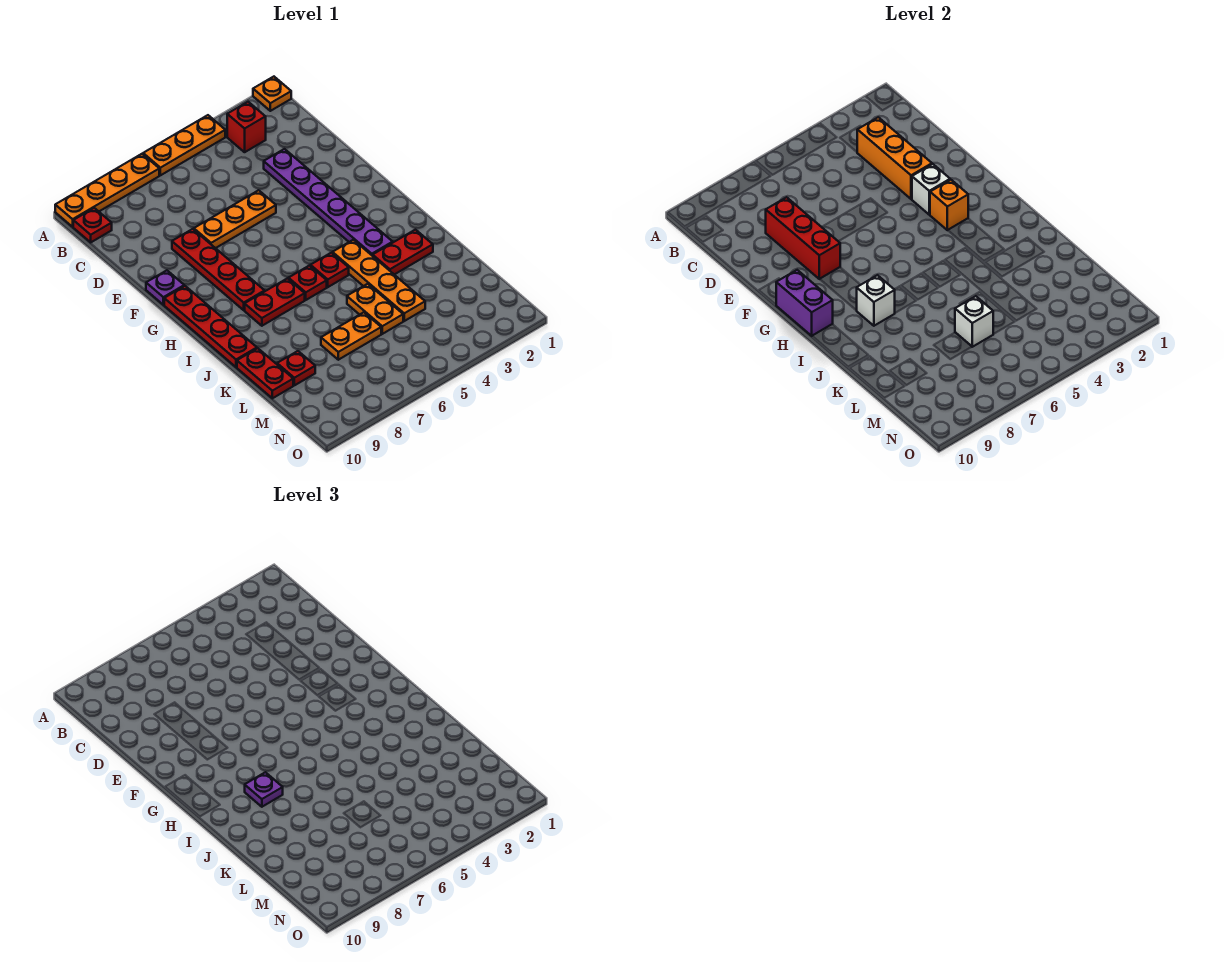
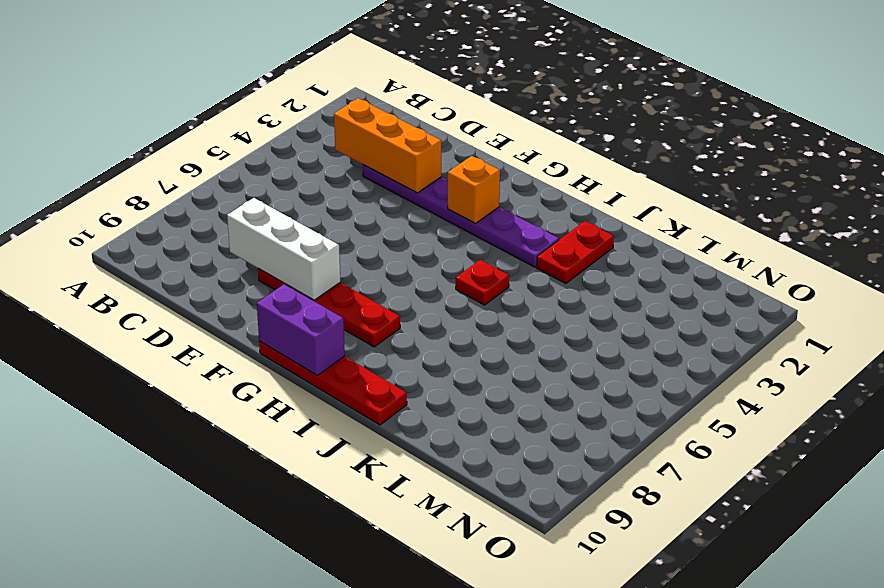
white 1x3 brick [227,198,340,300] -> red 1x3 brick [766,197,840,279]
none -> orange 1x1 plate [253,77,291,111]
none -> orange 1x3 plate [143,115,225,175]
none -> orange 1x4 plate [55,154,159,227]

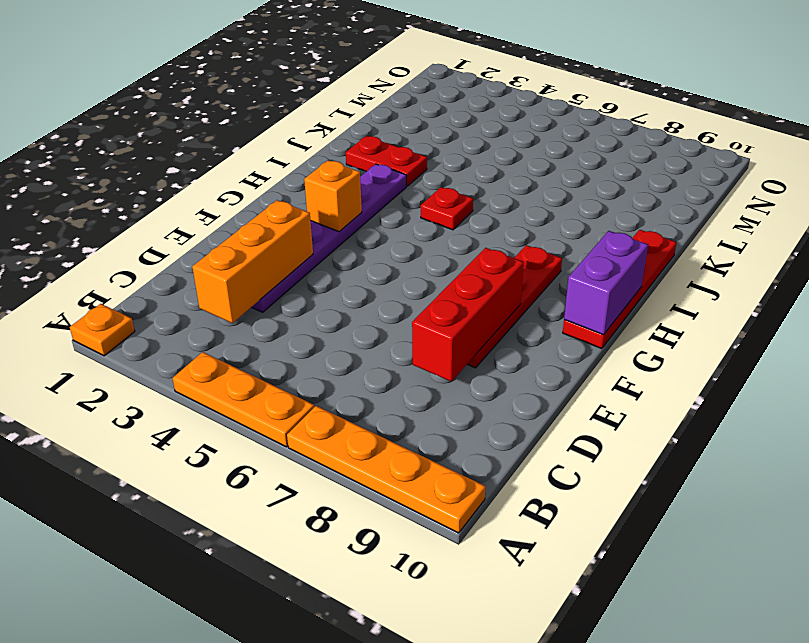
none -> red 1x1 brick [227,102,266,152]
none -> red 1x1 plate [73,208,112,242]
none -> orange 1x3 plate [194,190,276,248]

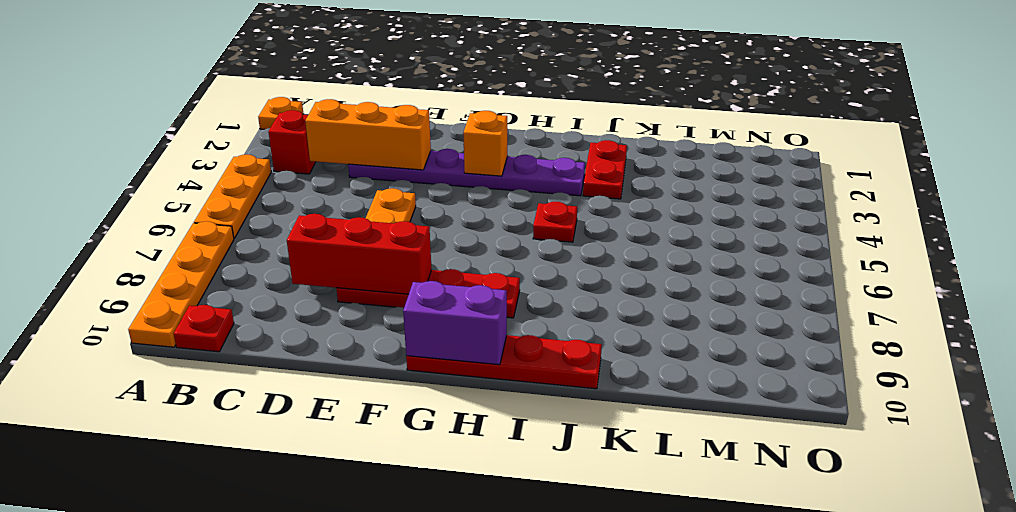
none -> purple 1x1 plate [146,270,184,305]
none -> orange 1x4 plate [332,240,425,321]
none -> red 1x1 plate [289,266,327,300]

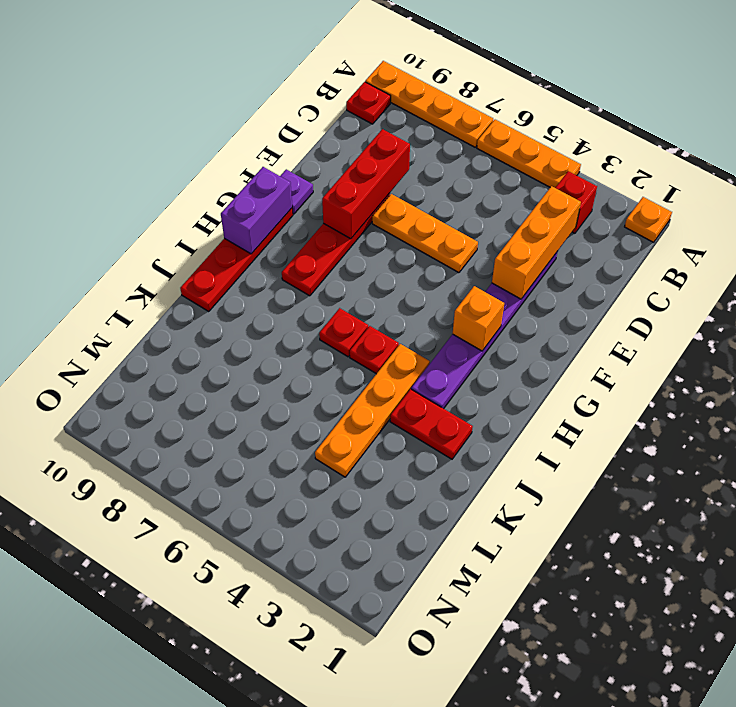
none -> red 1x2 plate [245,278,305,326]
none -> orange 1x2 plate [347,284,403,334]
none -> red 1x2 plate [237,348,293,398]

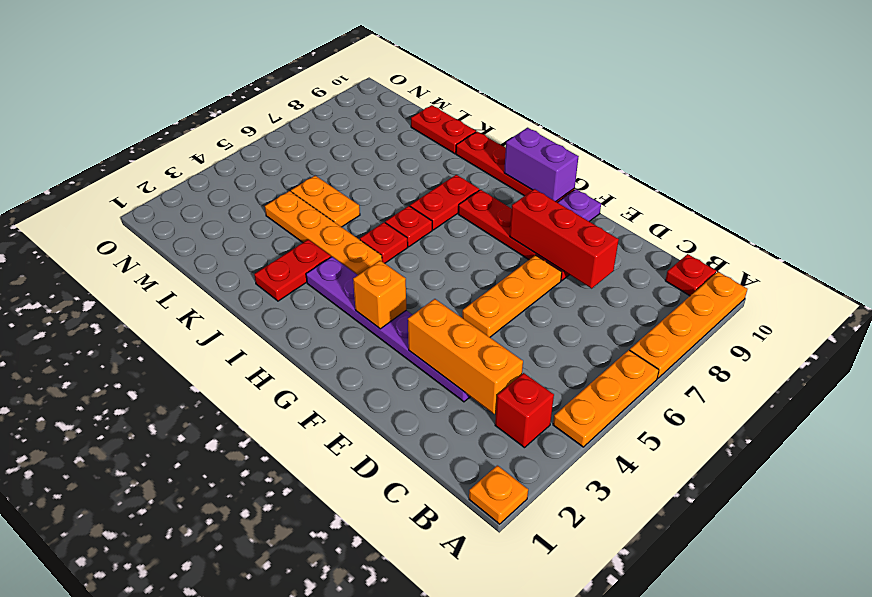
none -> orange 1x2 plate [321,312,381,360]
none -> red 1x1 plate [277,351,315,385]
none -> white 1x1 brick [912,164,950,215]

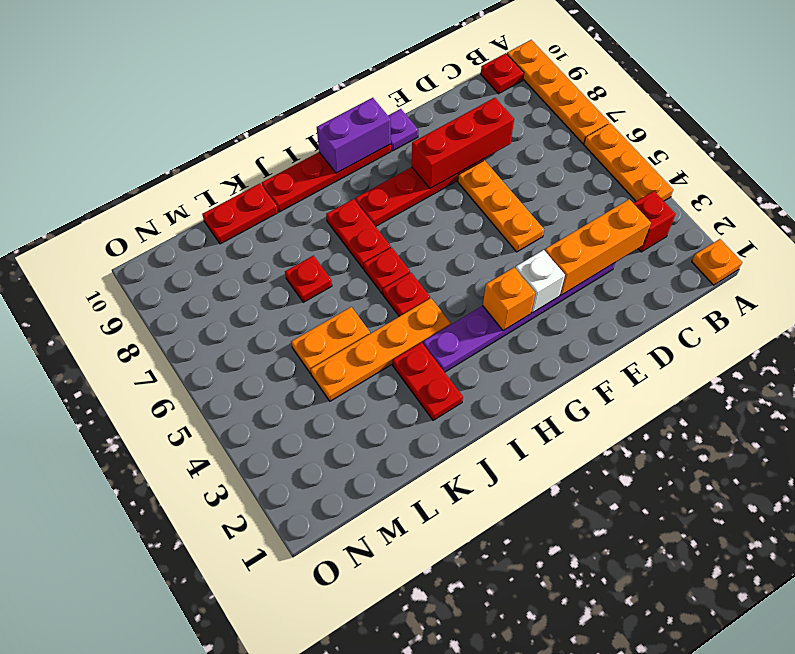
red 1x1 plate [285,256,332,302] -> red 1x1 plate moved to [277,351,315,385]
none -> orange 1x2 plate [321,312,381,360]
none -> white 1x1 brick [856,275,895,326]
none -> white 1x1 brick [955,296,993,347]

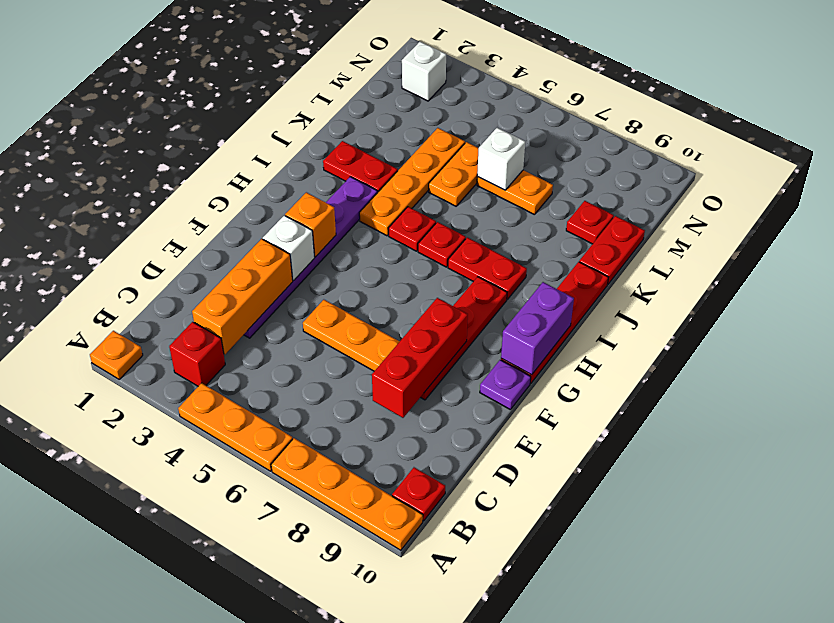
white 1x1 brick [402,42,446,101] -> white 1x1 brick moved to [856,275,895,326]
none -> purple 1x1 plate [245,772,283,807]

